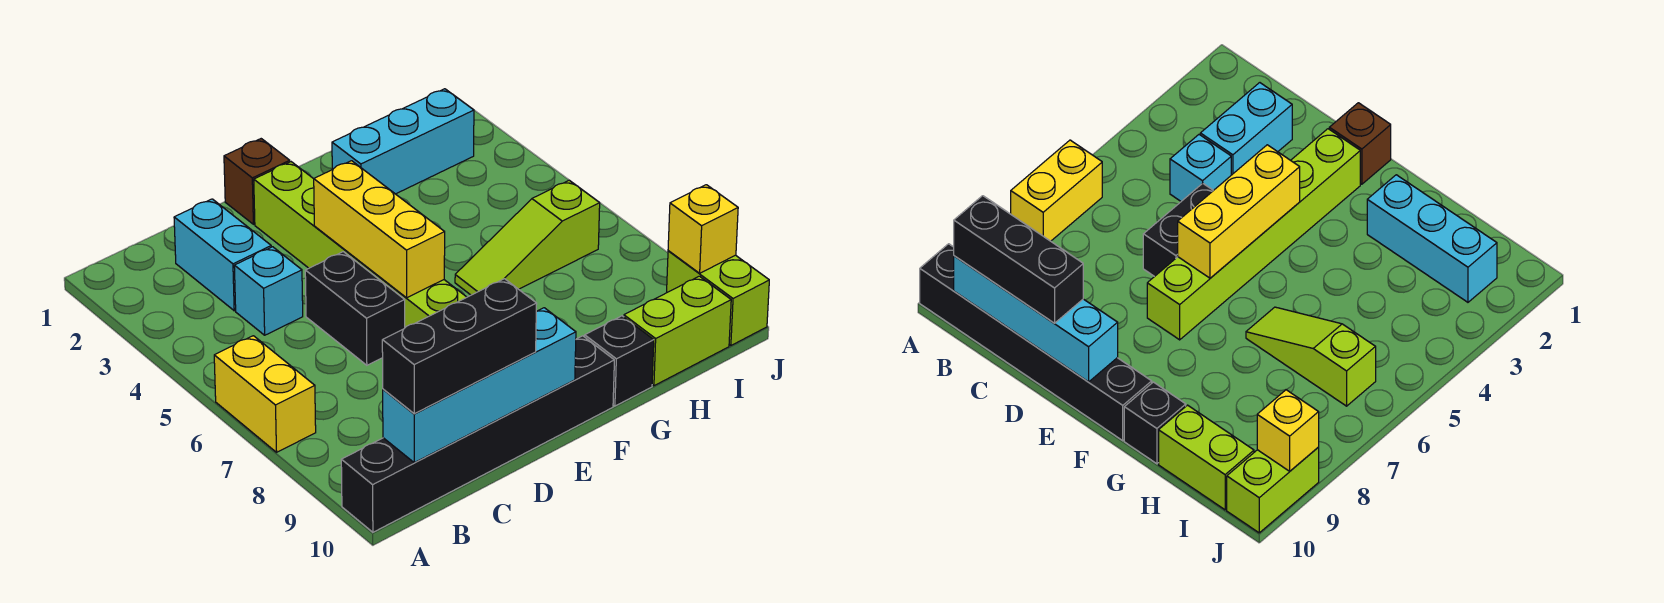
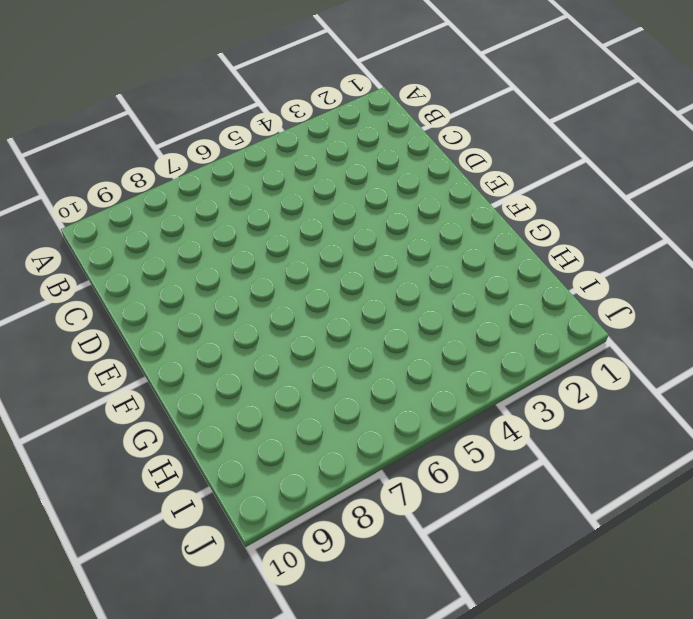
none -> yellow 1x2 brick [214,336,316,452]
none -> black 1x6 brick [341,336,614,532]
none -> cyan 1x2 brick [174,199,271,311]

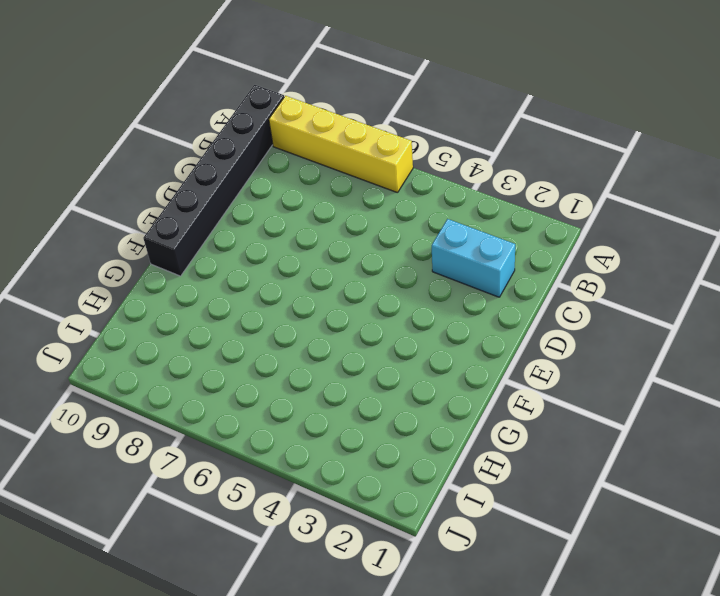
yellow 1x4 brick [269,96,413,193] -> yellow 1x2 brick [214,336,316,452]
none -> cyan 1x1 brick [234,247,303,335]
none -> black 1x2 brick [305,252,405,365]
none -> brown 1x1 brick [224,139,290,224]

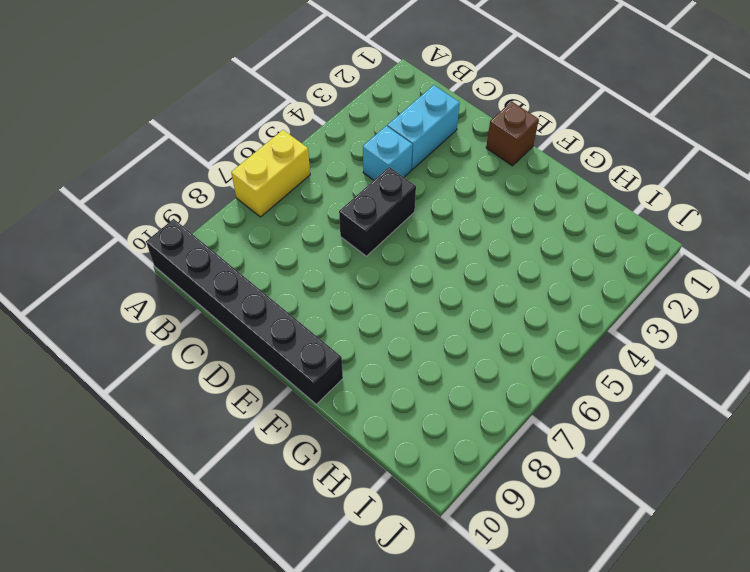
none -> lime 1x6 brick [254,162,467,327]
none -> cyan 1x3 brick [332,89,474,194]
none -> lime 1x3 slope [455,180,600,295]

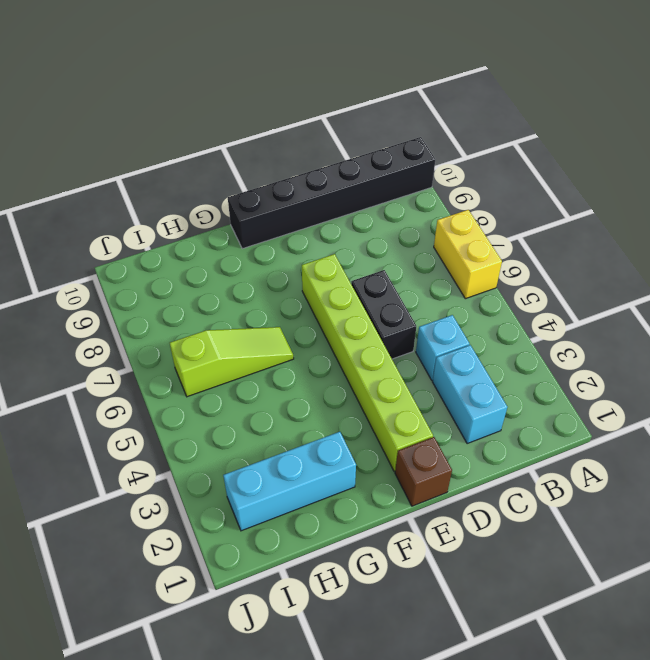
none -> black 1x1 brick [585,316,654,406]
none -> lime 1x2 brick [624,276,731,386]
none -> lime 1x2 brick [667,251,769,346]

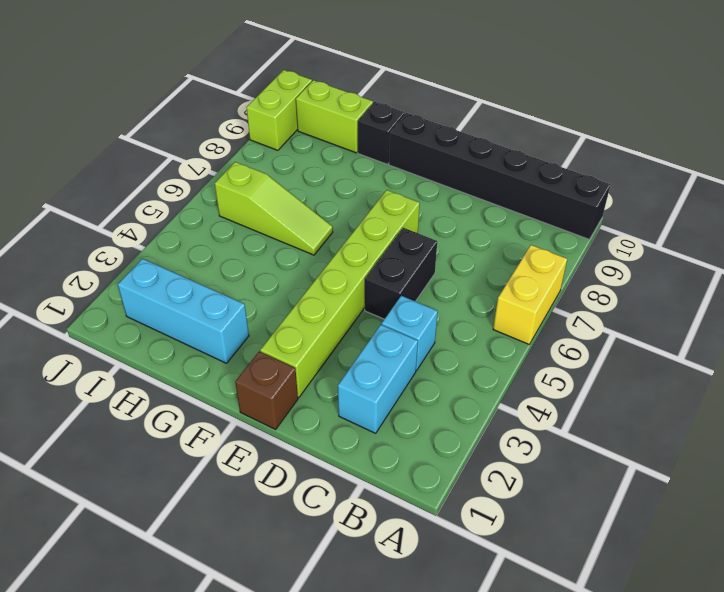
none -> cyan 1x4 brick [383,308,576,463]
none -> yellow 1x3 brick [314,161,445,298]
none -> yellow 1x1 brick [668,185,738,273]

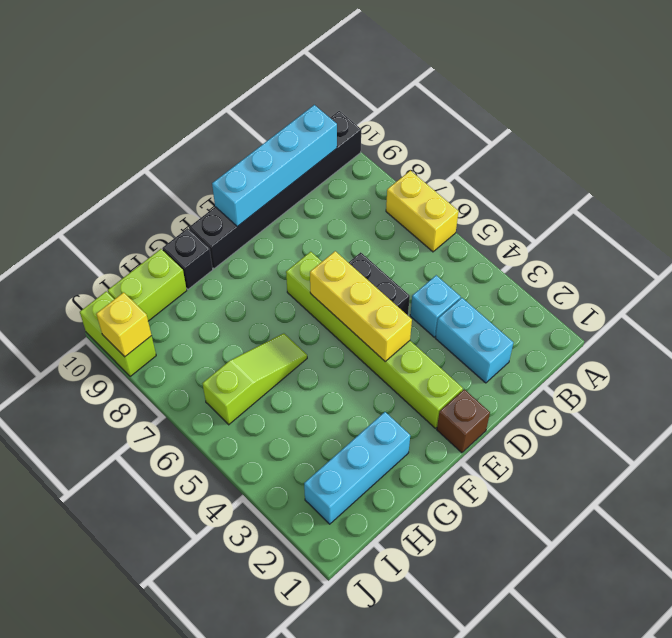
none -> black 1x3 brick [382,279,537,414]

